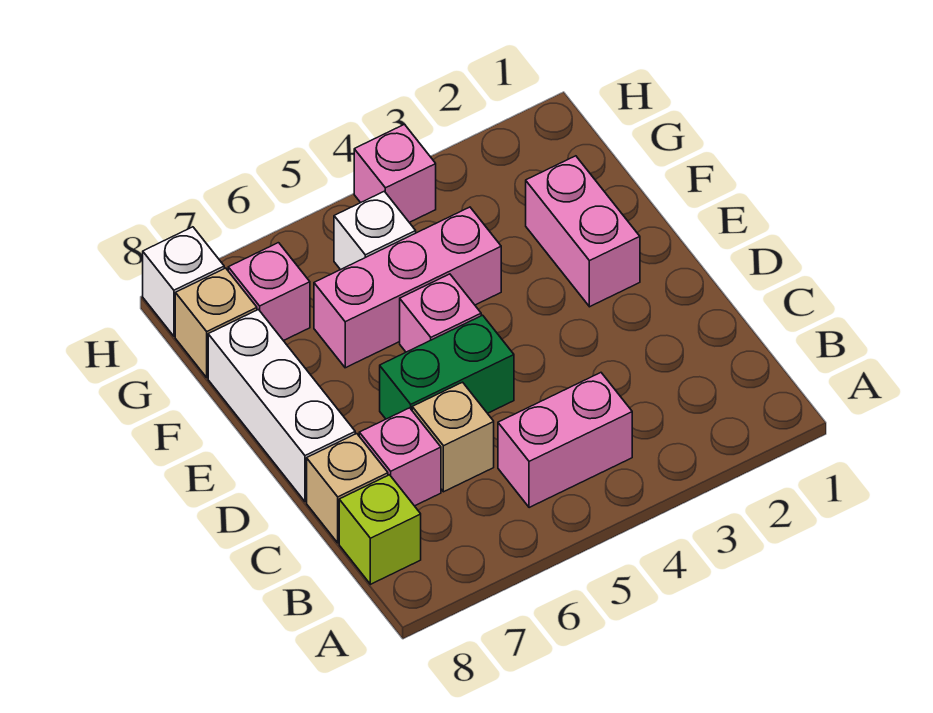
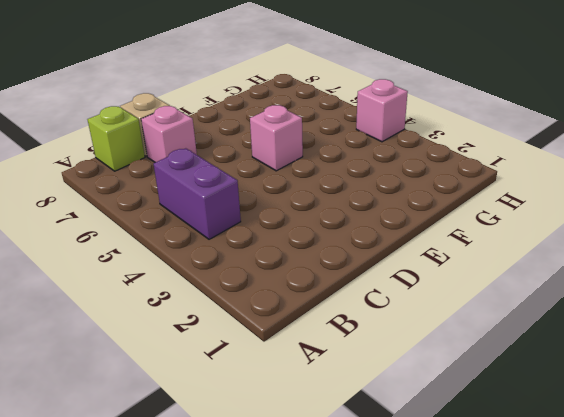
purple 1x2 brick [154,148,241,239] -> pink 1x2 brick [498,373,632,508]
none -> tan 1x1 brick [412,382,494,492]
none -> green 1x2 brick [380,315,514,419]
none -> white 1x3 brick [208,310,355,502]

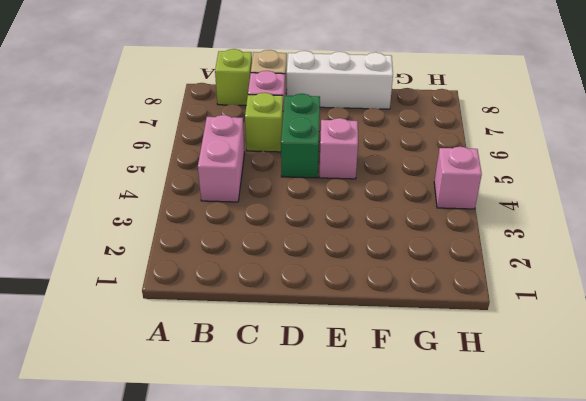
lime 1x1 brick [245,93,283,152] -> tan 1x1 brick [412,382,494,492]
none -> pink 1x2 brick [526,156,640,307]
none -> pink 1x3 brick [314,207,501,368]
none -> white 1x1 brick [334,191,416,270]

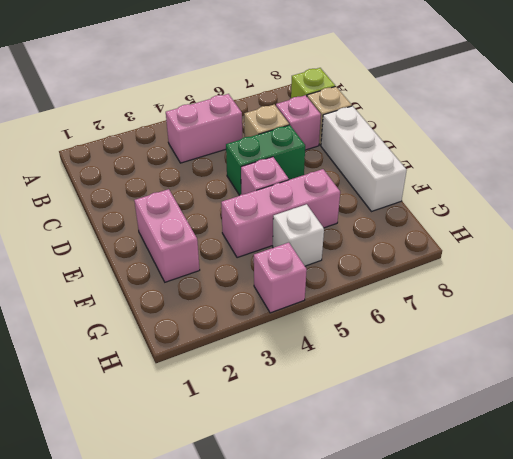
none -> pink 1x1 brick [228,243,310,341]
none -> tan 1x1 brick [175,268,257,377]
none -> white 1x1 brick [143,227,224,336]

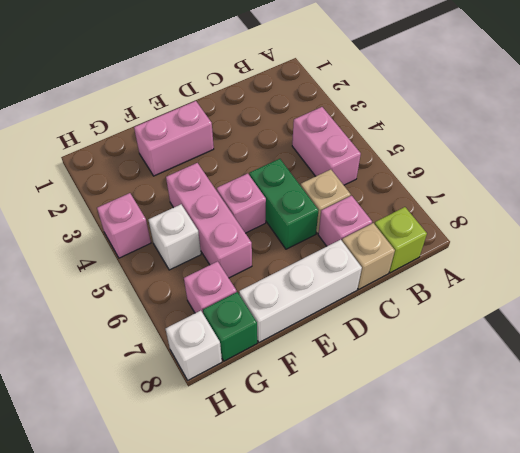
green 1x1 brick [203,292,257,361] -> tan 1x1 brick [175,268,257,377]

